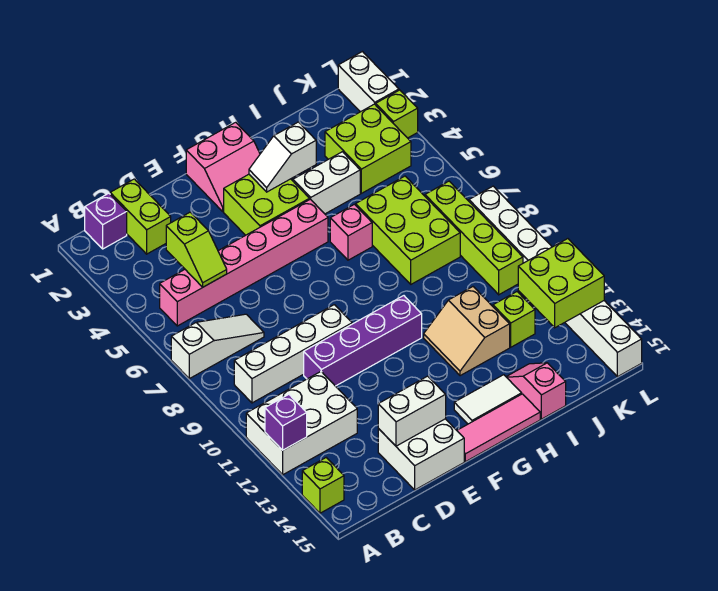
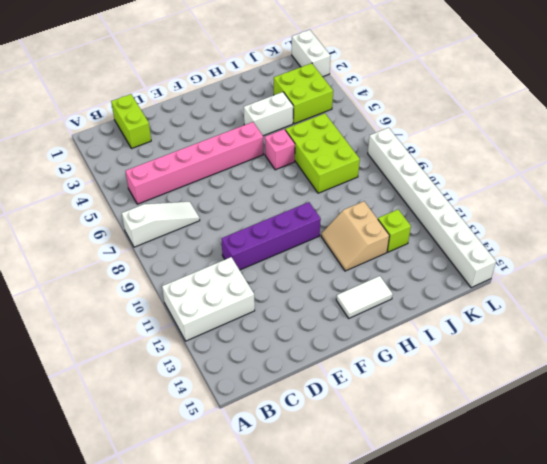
none -> lime 1x1 brick [302,458,344,513]
none -> purple 1x1 brick [85,193,127,249]
none -> white 1x4 brick [234,305,352,403]

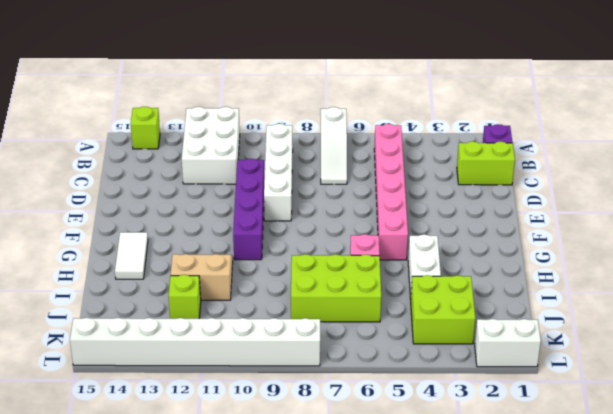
none -> white 2x2 brick [378,419,464,490]
none -> pink 2x2 slope [186,122,260,211]
none -> lime 2x2 brick [224,174,309,235]

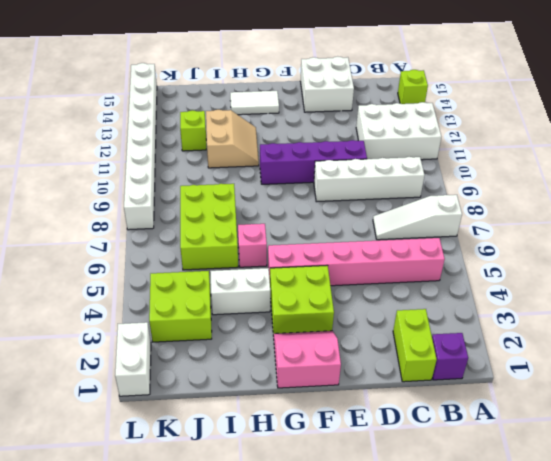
none -> pink 1x3 tile [457,394,540,462]
none -> pink 1x2 slope [506,363,566,419]
none -> lime 1x4 brick [425,181,523,295]

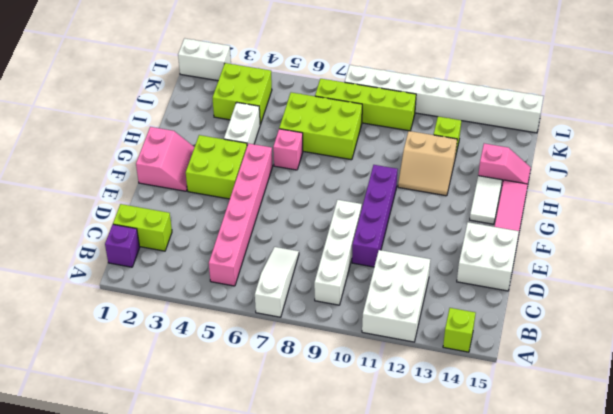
pink 1x2 slope [478,143,531,185] -> pink 1x2 slope turned to [506,363,566,419]
none -> lime 1x1 brick [376,90,418,138]
none -> purple 1x1 brick [265,395,307,450]
none -> lime 1x2 slope [166,212,227,287]

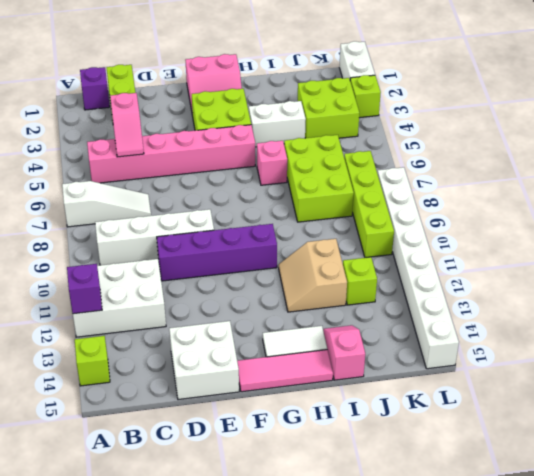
pink 1x2 slope [110,93,144,157] -> lime 1x2 slope [166,212,227,287]
none -> white 1x2 brick [378,376,446,446]
none -> white 1x2 slope [249,122,316,192]
none -> lime 2x2 brick [518,239,604,328]

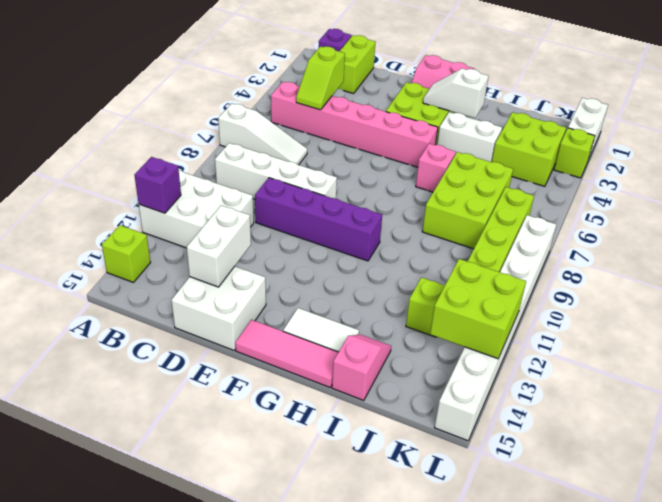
white 1x2 brick [187,205,251,287] -> white 1x2 brick turned to [378,376,446,446]
none -> tan 2x2 slope [424,287,510,376]

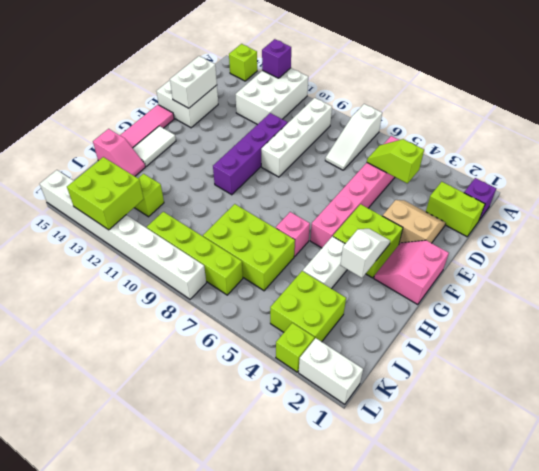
tan 2x2 slope [383,200,446,244] -> tan 2x2 slope moved to [424,287,510,376]

